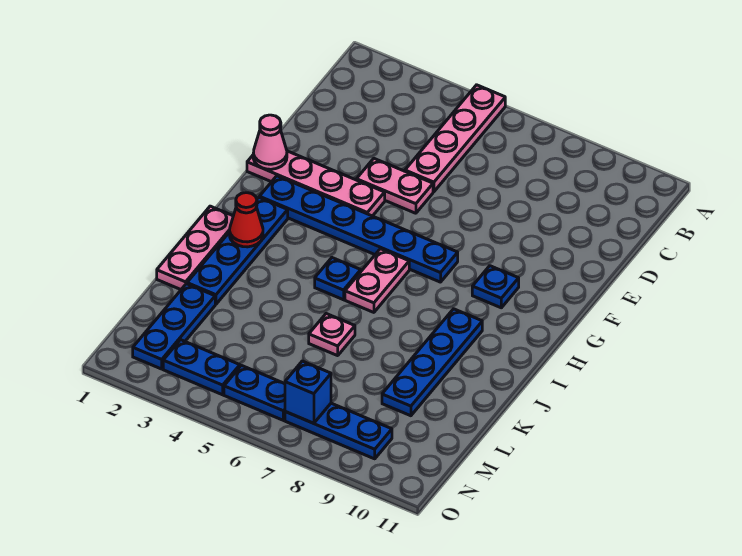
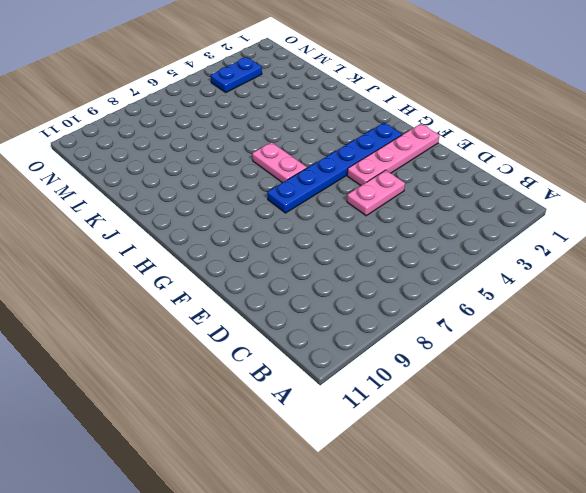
none -> pink 1x4 plate [405,85,505,192]
none -> blue 1x1 plate [472,266,519,308]
none -> blue 1x4 plate [187,197,288,304]

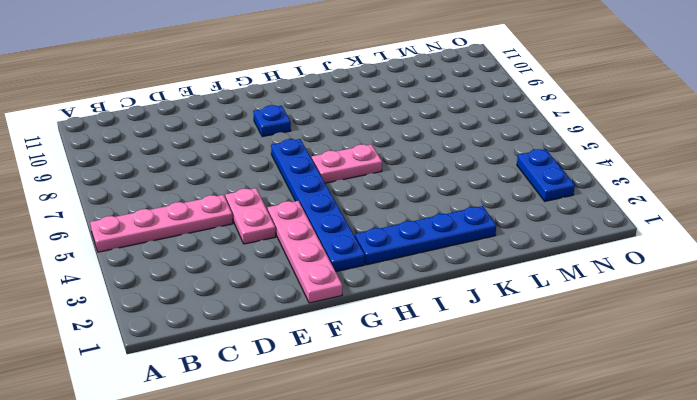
none -> pink 1x3 plate [157,206,233,290]
none -> blue 1x1 plate [315,258,361,300]
none -> blue 1x4 plate [382,309,482,416]

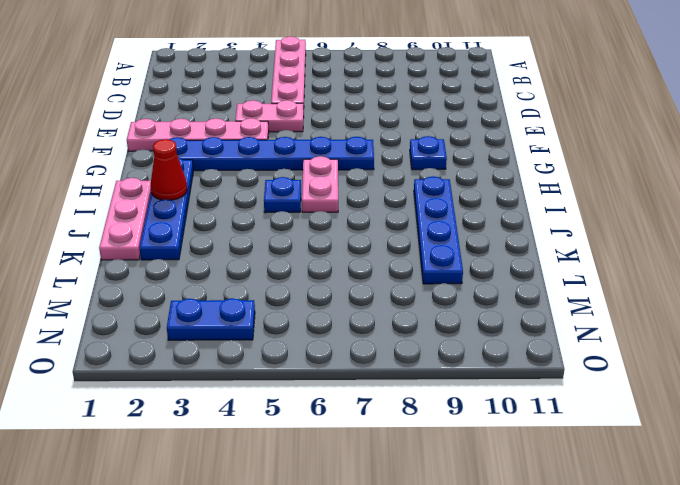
none -> pink 1x1 plate [309,314,355,356]
none -> blue 1x3 plate [133,284,215,369]
none -> blue 1x2 plate [224,365,285,420]

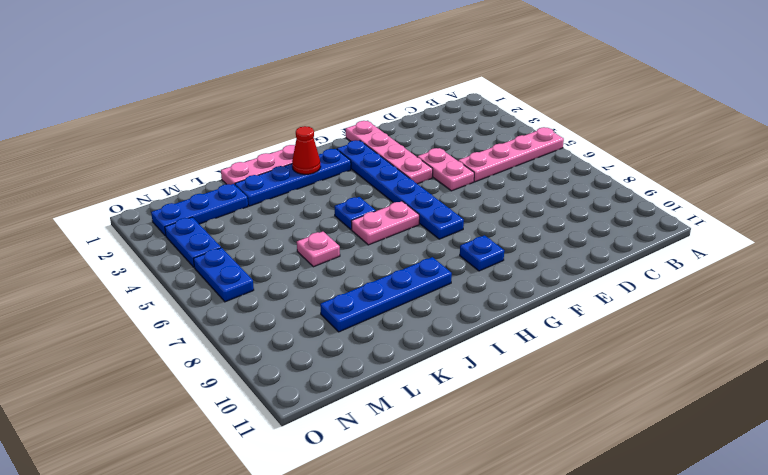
none -> blue 1x3 plate [285,403,392,459]
none -> pink 1x1 cone [253,115,287,169]
none -> blue 1x1 brick [285,361,331,423]

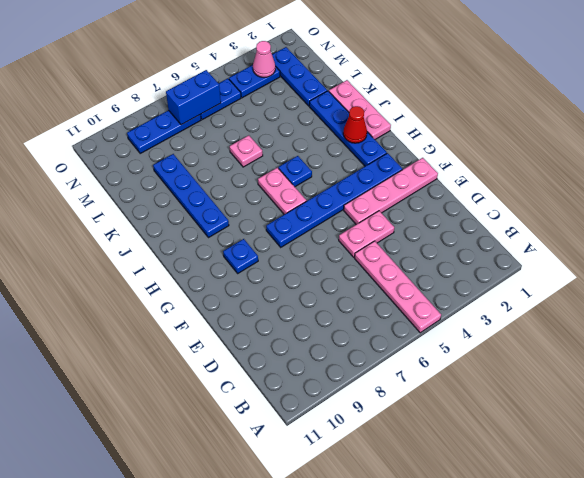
pink 1x1 cone [253,41,275,77] -> pink 1x1 cone moved to [253,115,287,169]
blue 1x2 brick [166,70,221,125] -> blue 1x1 brick [285,361,331,423]

